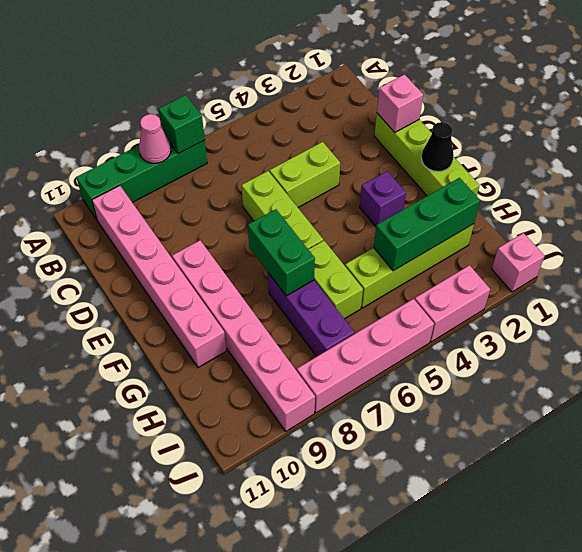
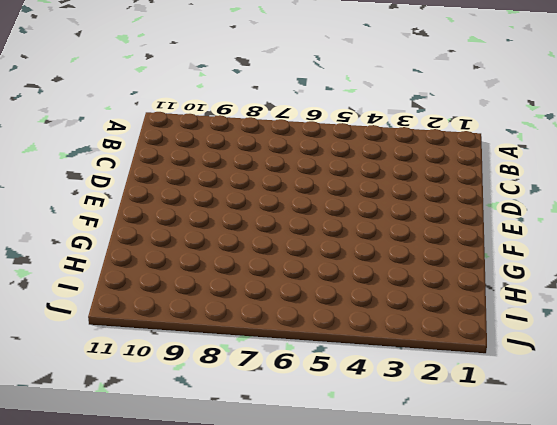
none -> green 1x4 brick [76,140,207,220]
none -> pink 1x6 brick [92,186,227,367]
none -> lime 1x4 brick [374,113,480,196]

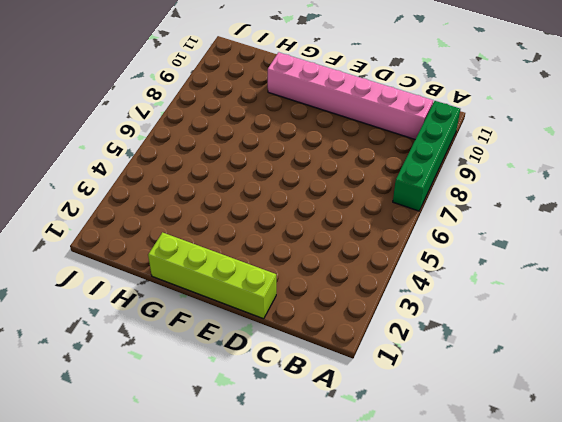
none -> lime 1x2 brick [270,142,340,207]
none -> lime 1x3 brick [242,171,323,249]
none -> pink 1x6 brick [172,240,315,431]

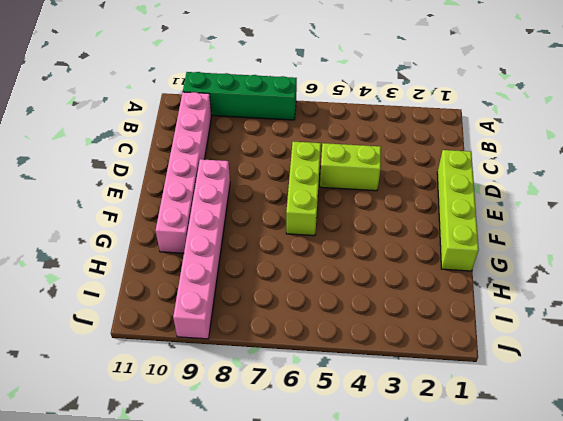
none -> purple 1x1 brick [360,171,406,227]
none -> lime 1x2 brick [308,241,363,319]
none -> purple 1x3 brick [268,273,355,357]

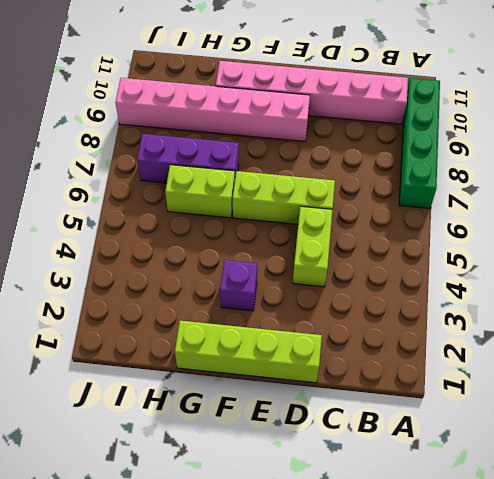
none -> lime 1x4 brick [345,224,474,308]
none -> pink 1x1 brick [492,233,545,292]
none -> pink 1x2 brick [415,265,490,342]

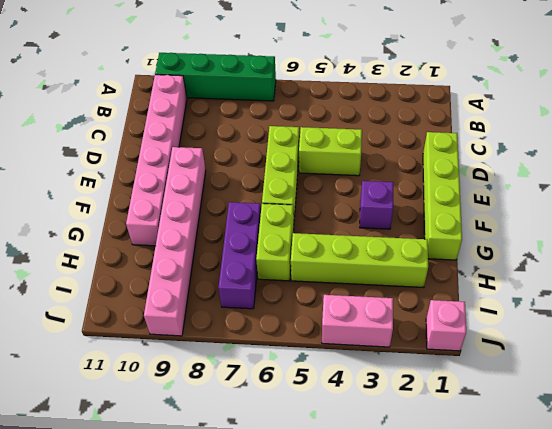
none -> pink 1x4 brick [297,299,434,413]
none -> green 1x1 brick [159,95,205,154]
none -> pink 1x1 cone [139,114,171,163]

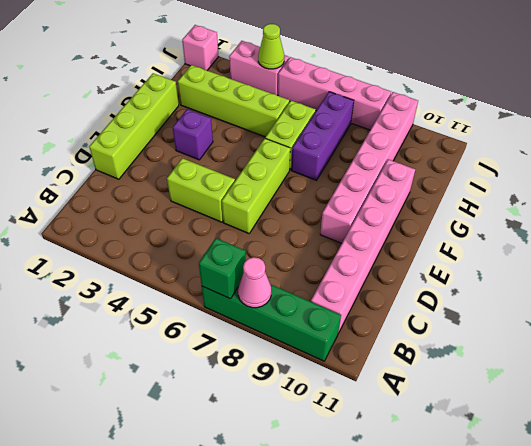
lime 1x1 cone [258,24,284,69] -> none
none -> pink 1x1 brick [377,74,423,132]
none -> black 1x1 cone [421,122,454,171]
none -> green 1x2 brick [248,209,315,296]

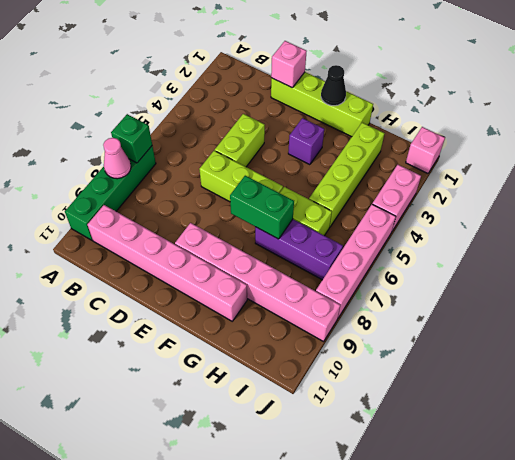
none -> green 1x3 brick [374,178,480,271]

